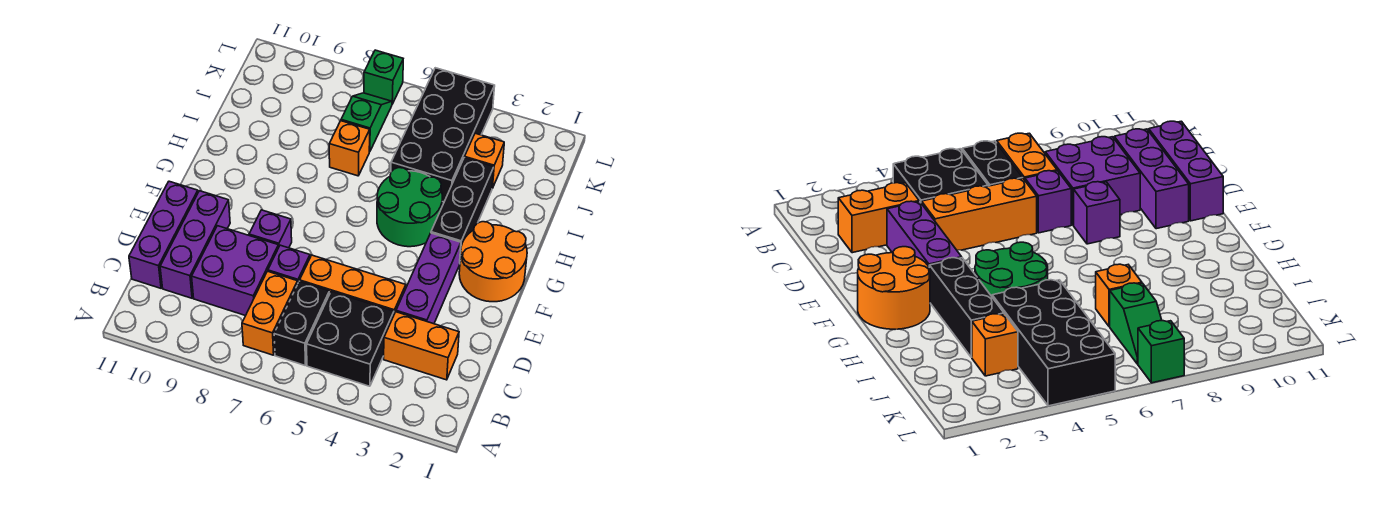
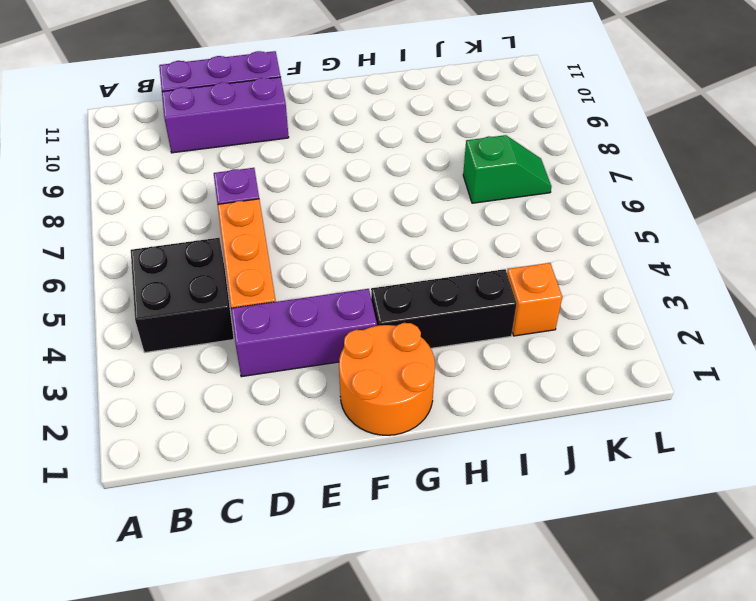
none -> black 1x2 brick [274,281,330,365]
none -> orange 1x2 brick [242,271,298,355]
none -> orange 1x2 brick [384,312,459,380]

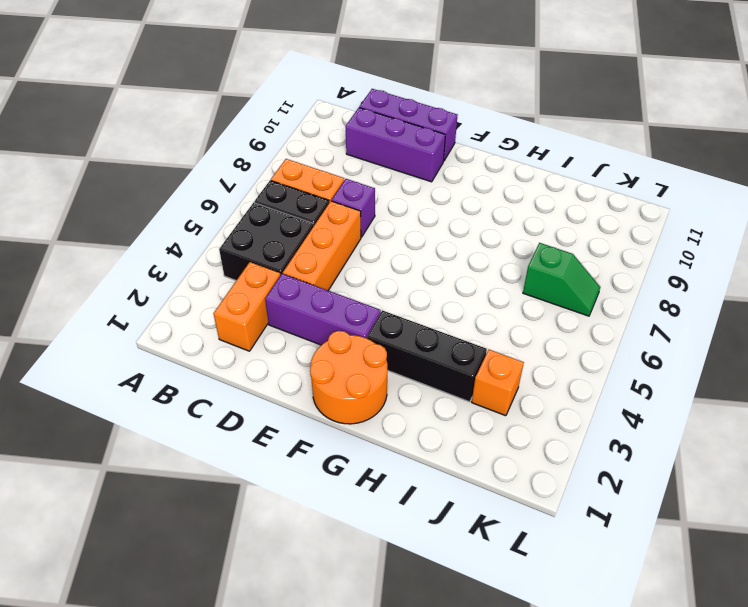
none -> purple 2x2 brick [192,226,279,316]
none -> purple 1x1 brick [249,210,292,248]
none -> green 2x2 round brick [377,168,442,247]

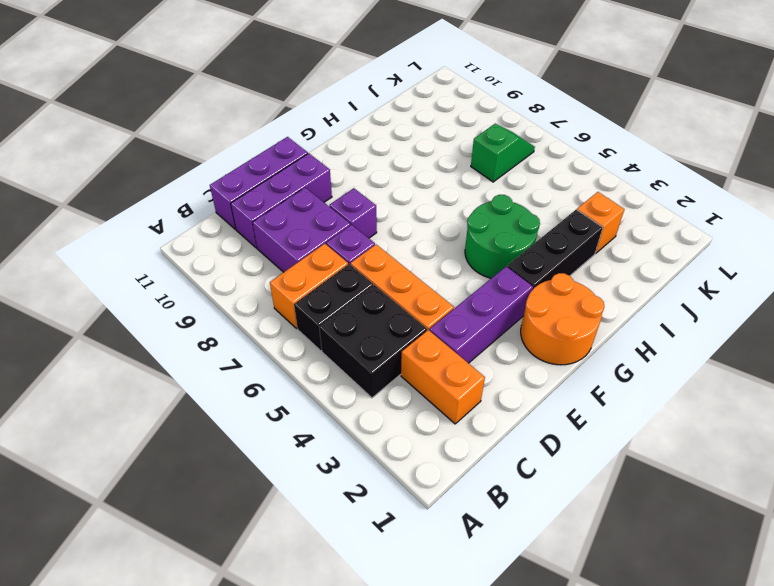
none -> black 2x4 brick [391,68,495,202]
none -> orange 1x1 brick [329,121,370,176]
none -> green 1x1 brick [364,50,403,104]

